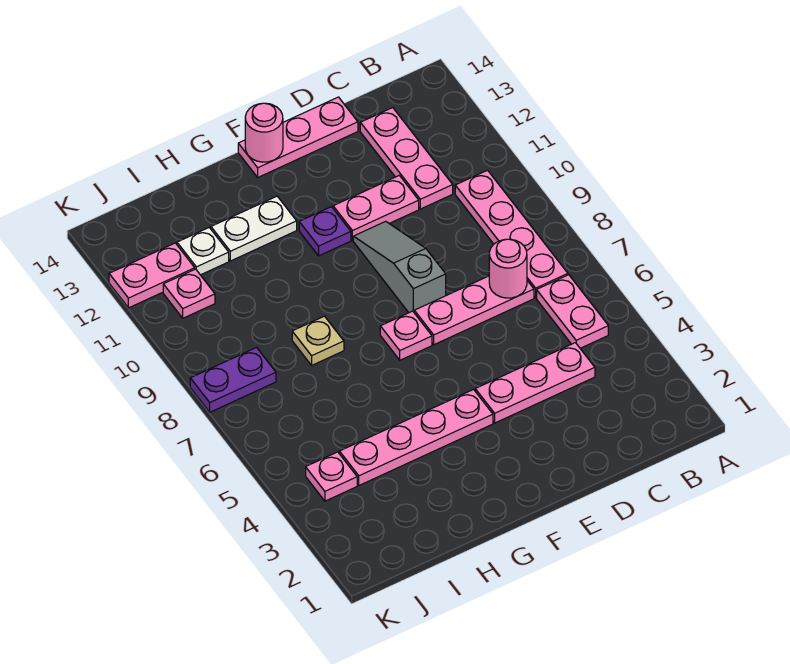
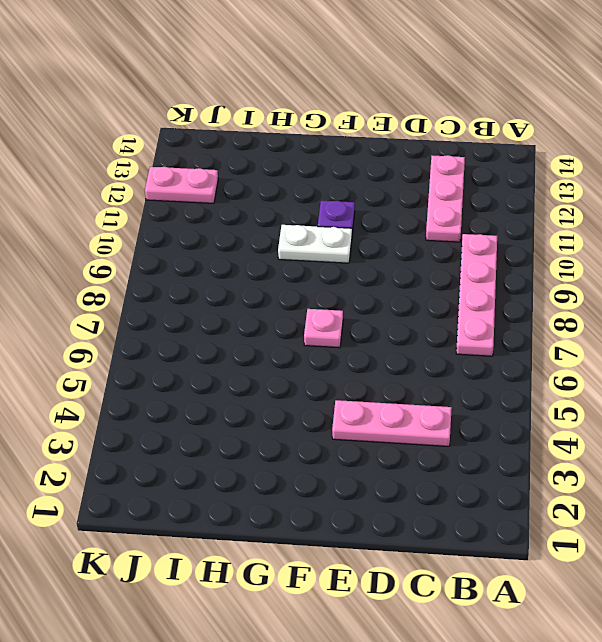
white 1x2 plate [278,225,352,263] -> white 1x2 plate moved to [211,196,297,261]
none -> pink 1x2 plate [537,275,608,348]
none -> pink 1x3 plate [414,276,534,345]
none -> pink 1x2 plate [333,175,419,240]

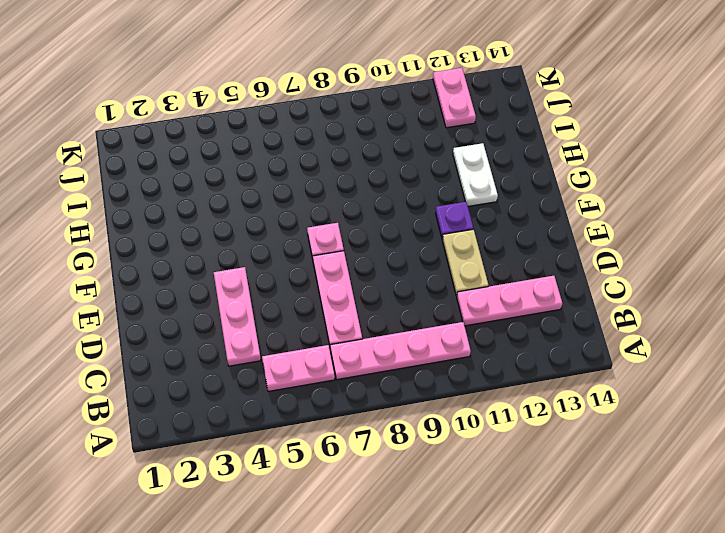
tan 1x2 plate [442,229,488,296] -> pink 1x2 plate [333,175,419,240]
none -> pink 1x3 plate [238,97,358,177]
none -> grey 1x3 slope [353,221,446,313]
none -> pink 1x4 plate [339,390,493,485]

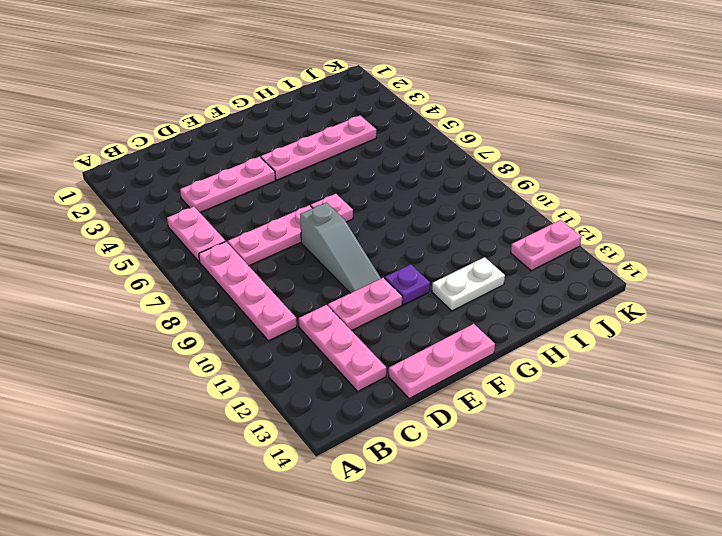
none -> tan 1x1 plate [292,316,344,365]
none -> white 1x1 plate [177,228,229,275]
none -> pink 1x1 plate [306,452,357,501]

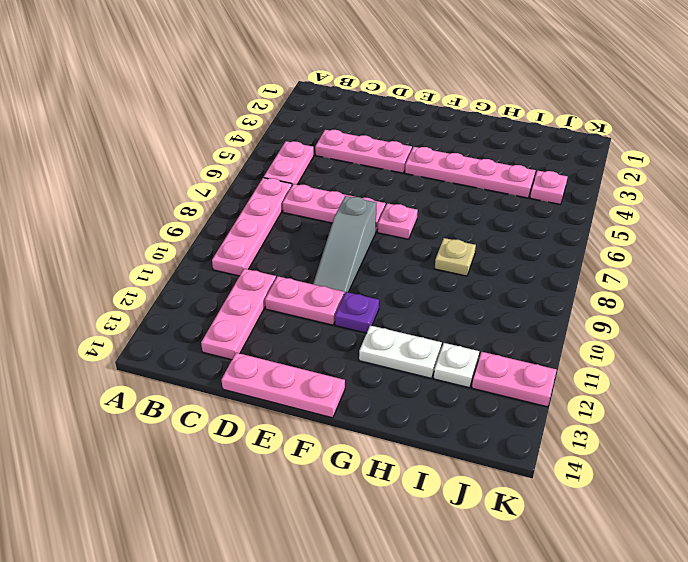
none -> purple 1x2 plate [190,348,276,412]
none -> pink 1x1 plate [163,269,215,318]
none -> pink 1x1 round brick [489,239,527,298]

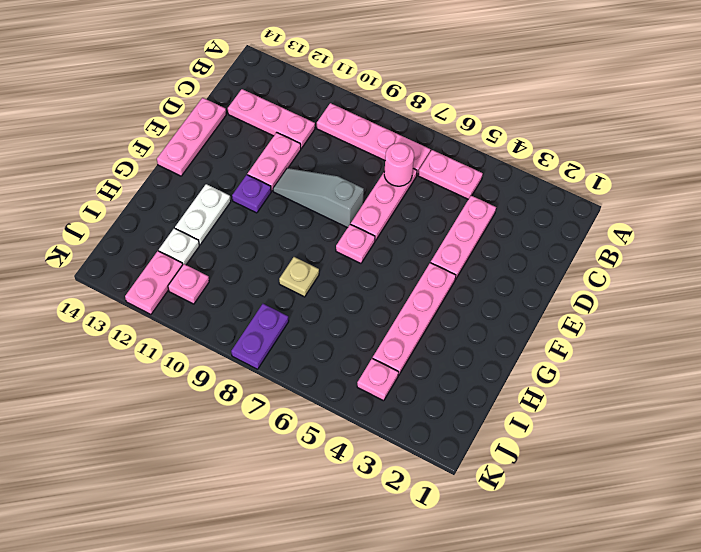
none -> pink 1x1 round brick [245,103,283,162]

